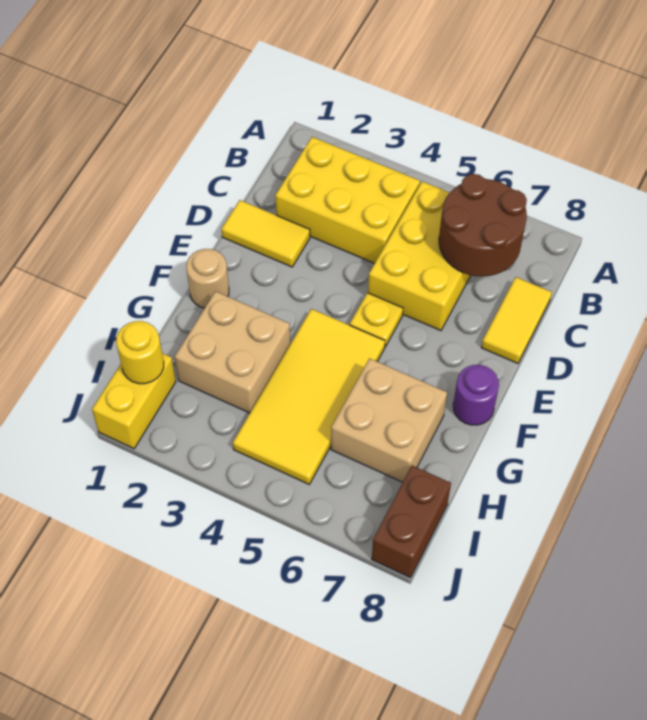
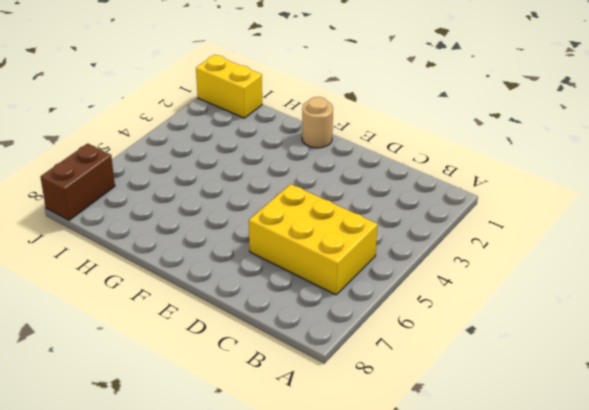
brown 1x2 brick [41,144,115,220] -> brown 1x2 brick turned to [372,466,451,578]
none -> yellow 2x3 brick [275,137,420,263]
none -> yellow 1x2 tile [481,277,552,363]
none -> yellow 1x2 tile [221,200,310,267]

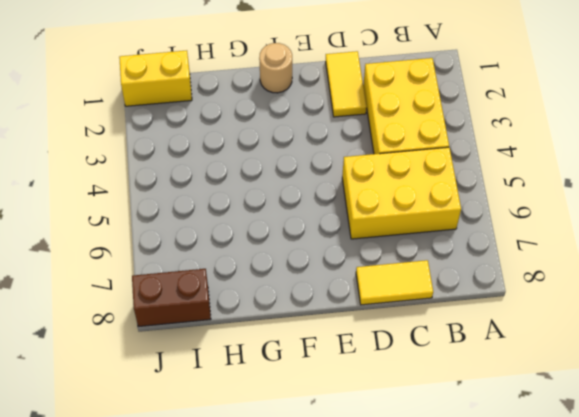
none -> yellow 1x1 plate [350,293,403,347]
none -> yellow 2x4 tile [233,309,385,484]
none -> purple 1x1 round brick [453,365,499,425]

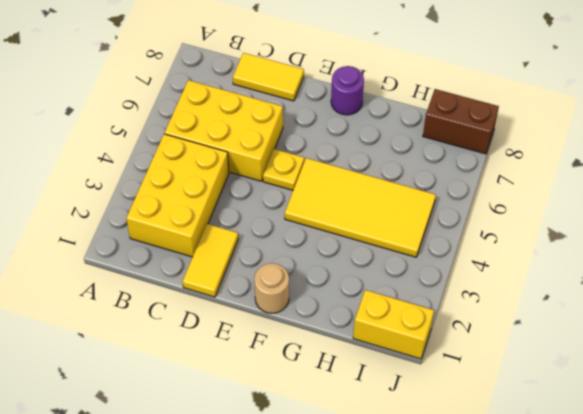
none -> tan 2x2 brick [175,291,290,413]
none -> tan 2x2 brick [331,359,447,482]
none -> brown 2x2 round brick [439,174,527,277]

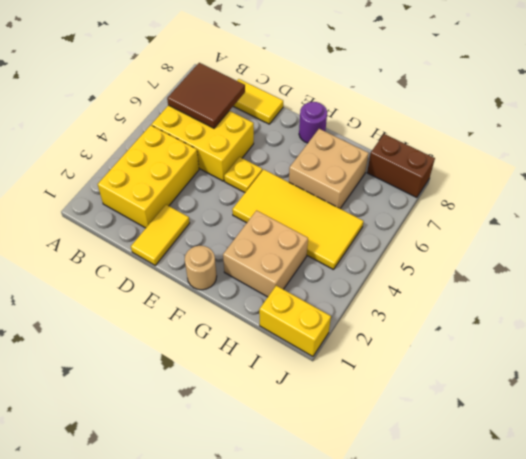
brown 2x2 tile [167,63,245,128] -> brown 2x2 round brick [439,174,527,277]
none -> yellow 1x1 round brick [116,321,164,384]

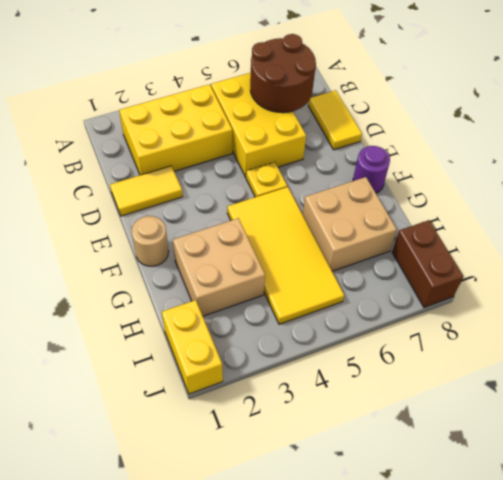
none -> yellow 1x1 round brick [116,321,164,384]

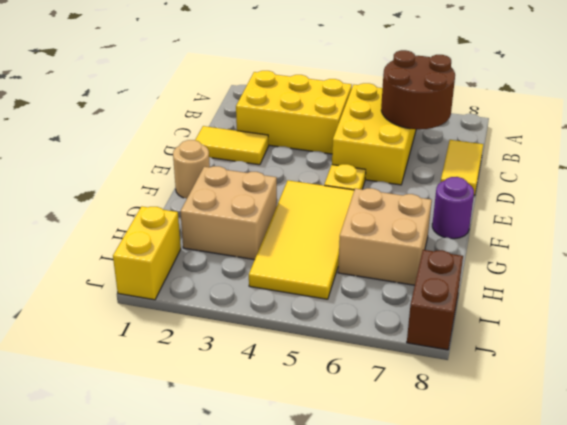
none -> yellow 1x1 round brick [116,321,164,384]

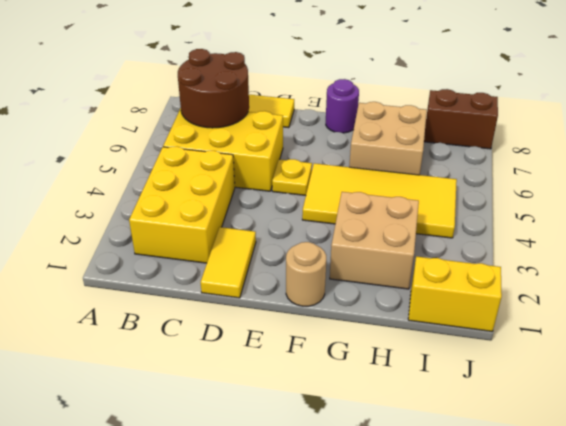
none -> yellow 1x1 round brick [116,321,164,384]

